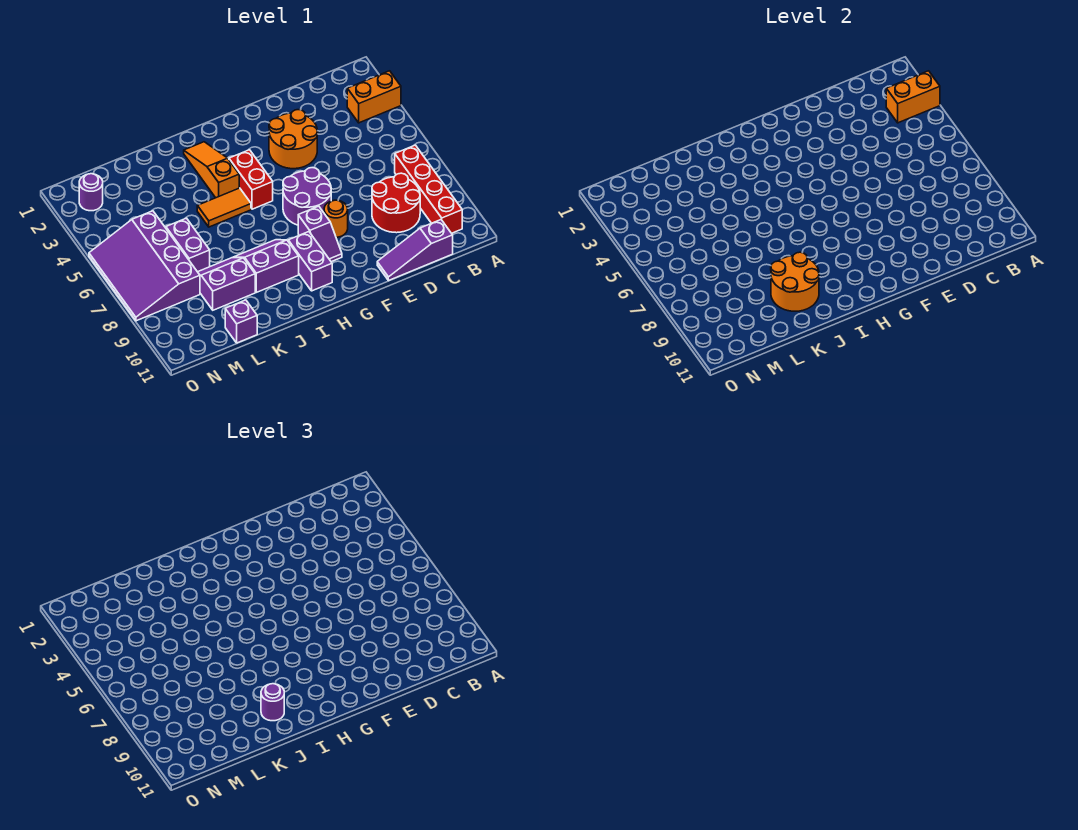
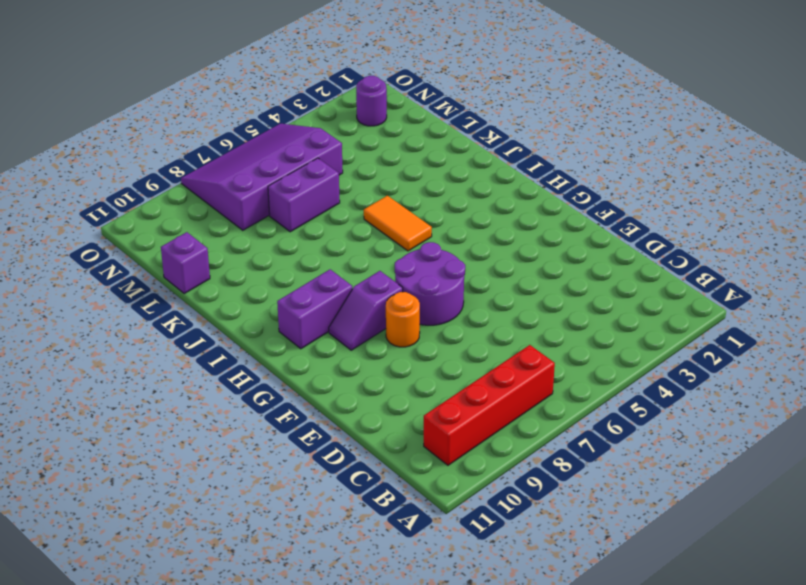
none -> orange 1x2 brick [347,71,401,123]
none -> red 2x2 round brick [372,173,420,233]
none -> purple 1x3 slope [377,220,453,281]

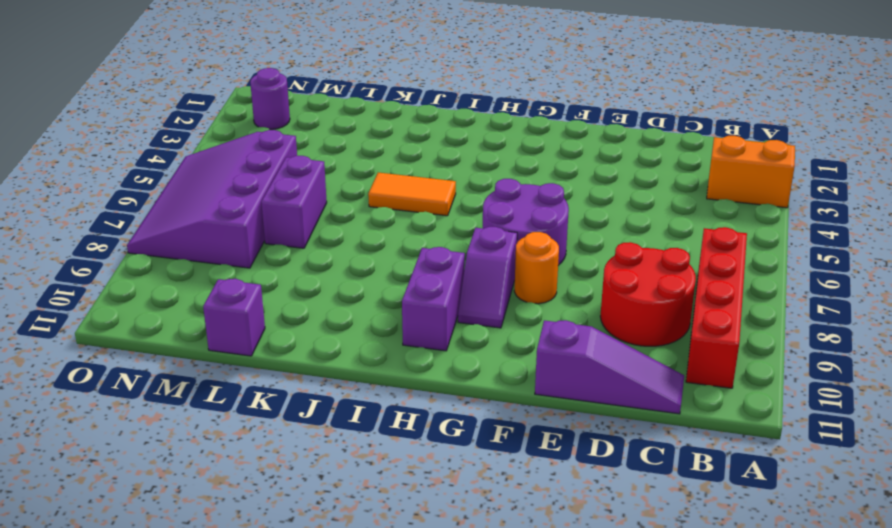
purple 1x3 slope [535,320,684,414] -> purple 1x3 slope turned to [377,220,453,281]
none -> orange 2x2 round brick [269,110,318,169]
none -> red 1x2 brick [229,150,273,209]
none -> orange 1x3 slope [184,142,239,198]

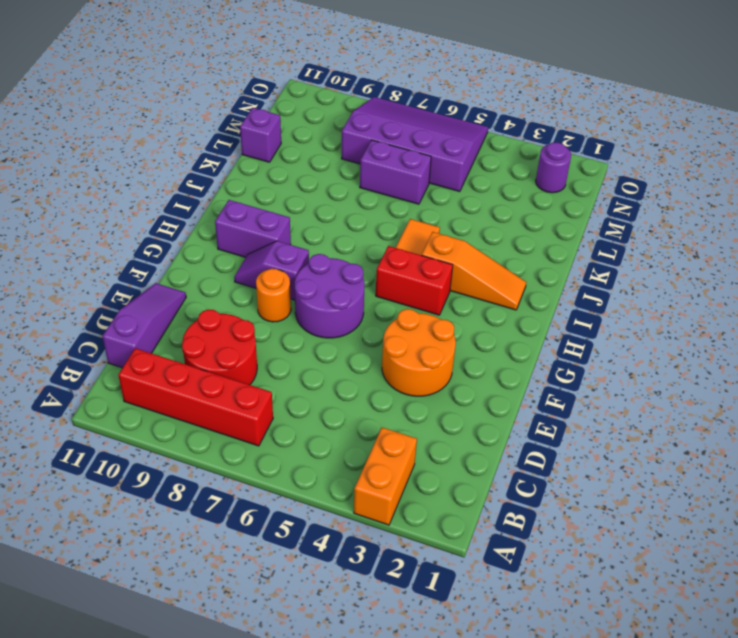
none -> purple 2x2 slope [233,240,299,292]
none -> purple 2x2 slope [198,258,255,310]
none -> orange 1x2 brick [886,71,940,123]

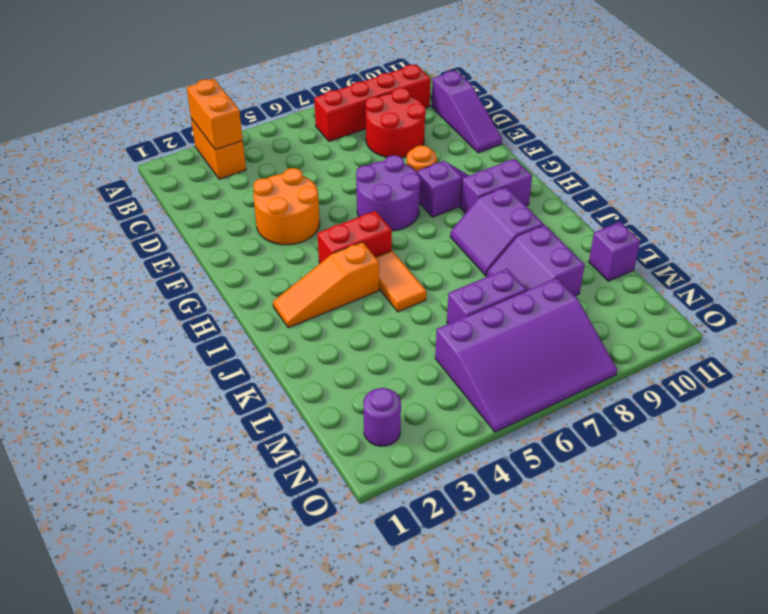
none -> orange 2x2 round brick [771,252,819,311]
none -> purple 1x1 round brick [261,684,284,721]

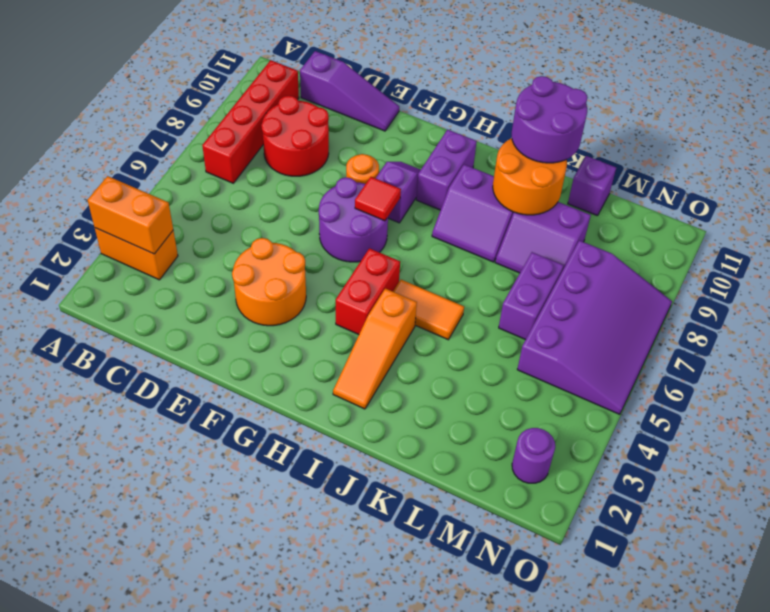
red 1x1 tile [355,177,401,221] -> none
purple 2x2 round brick [512,76,587,163] -> purple 1x1 round brick [261,684,284,721]

